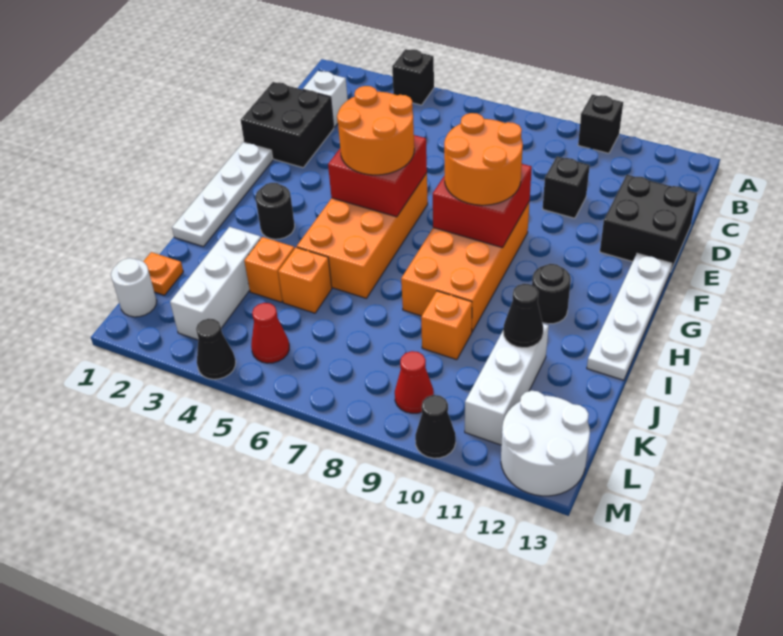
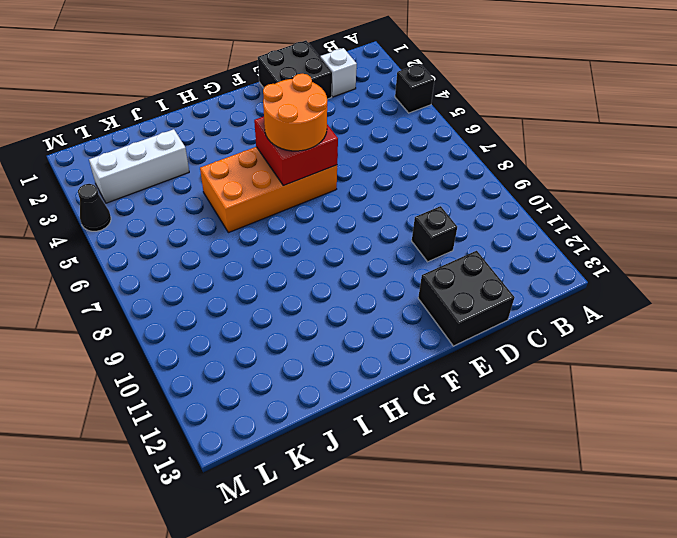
none -> black 1x1 brick [578,95,623,153]
none -> white 1x4 plate [172,142,273,246]
none -> orange 2x4 brick [401,201,530,332]

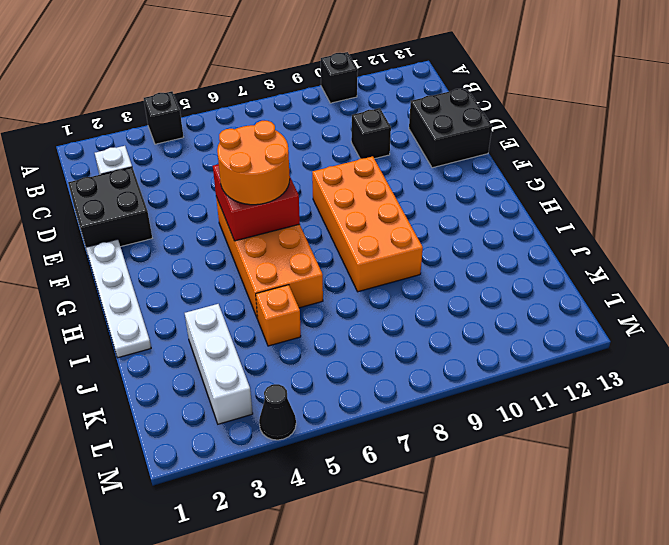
none -> white 1x4 plate [587,254,672,380]
none -> black 1x1 round brick [256,183,295,239]
none -> black 1x1 round brick [532,264,571,324]

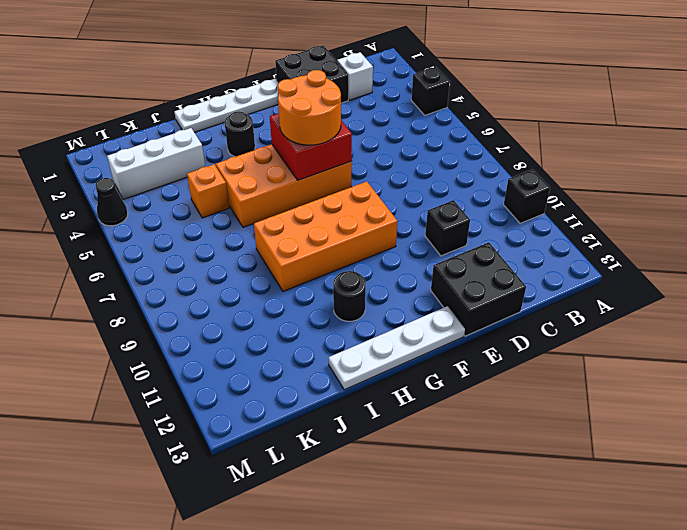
none -> orange 1x1 brick [244,237,294,302]
none -> orange 1x1 brick [421,291,472,360]
none -> white 1x3 brick [465,324,549,445]

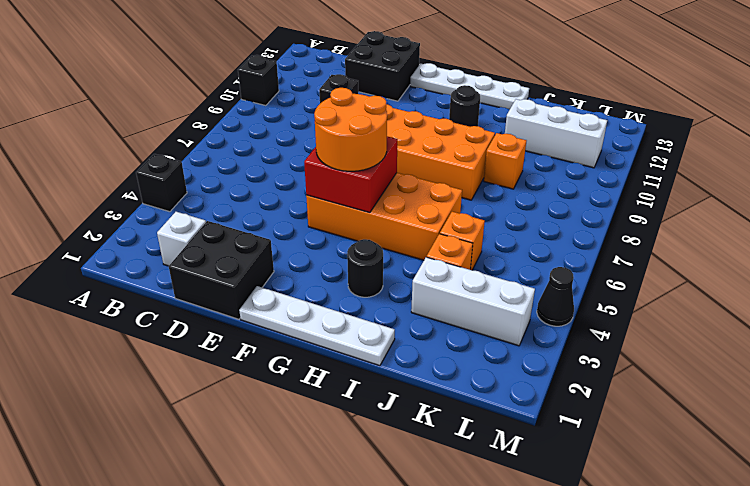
none -> orange 1x1 plate [143,252,183,295]
none -> white 1x1 round brick [111,258,157,317]
none -> red 1x1 cone [251,303,289,363]

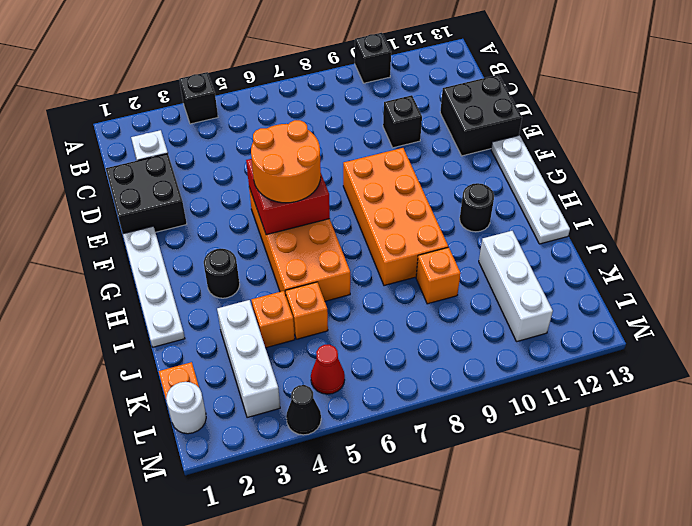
none -> red 1x1 cone [395,351,434,413]
none -> white 2x2 round brick [501,391,590,496]
none -> black 1x1 cone [415,395,456,458]

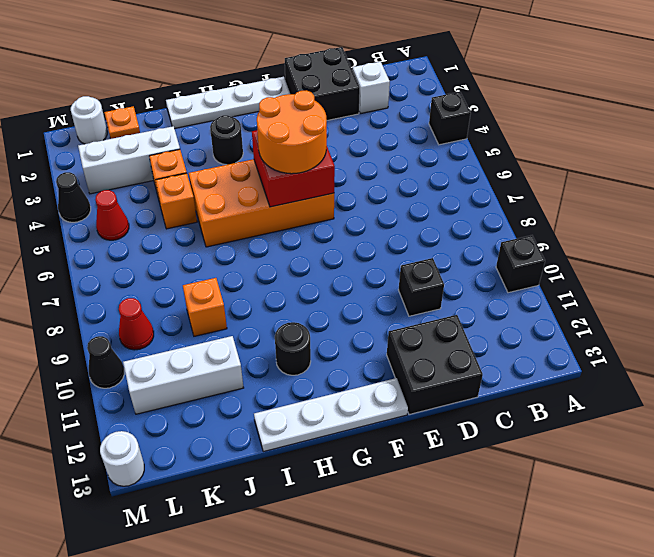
white 1x1 round brick [100,431,144,486] -> white 2x2 round brick [501,391,590,496]
none -> orange 2x4 brick [401,201,530,332]
none -> red 2x2 brick [433,164,532,248]
none -> black 1x1 cone [503,284,543,348]

